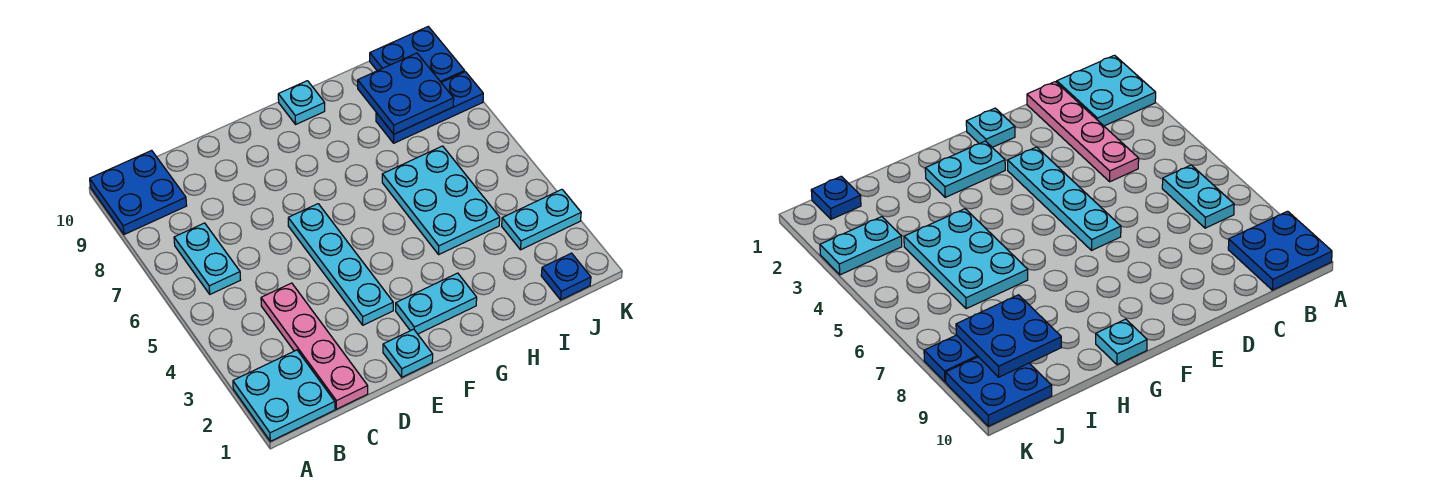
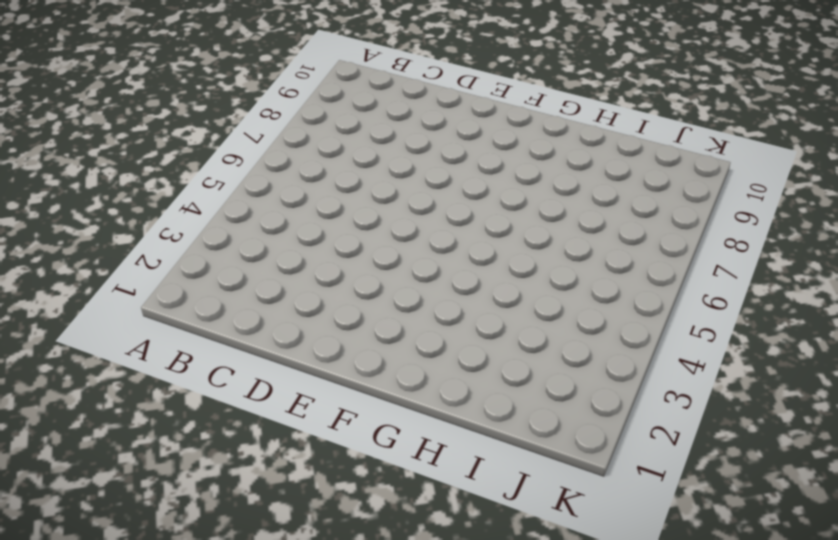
none -> cyan 2x2 plate [233,350,335,441]
none -> blue 2x2 plate [90,150,187,235]
none -> cyan 1x2 plate [174,223,240,294]

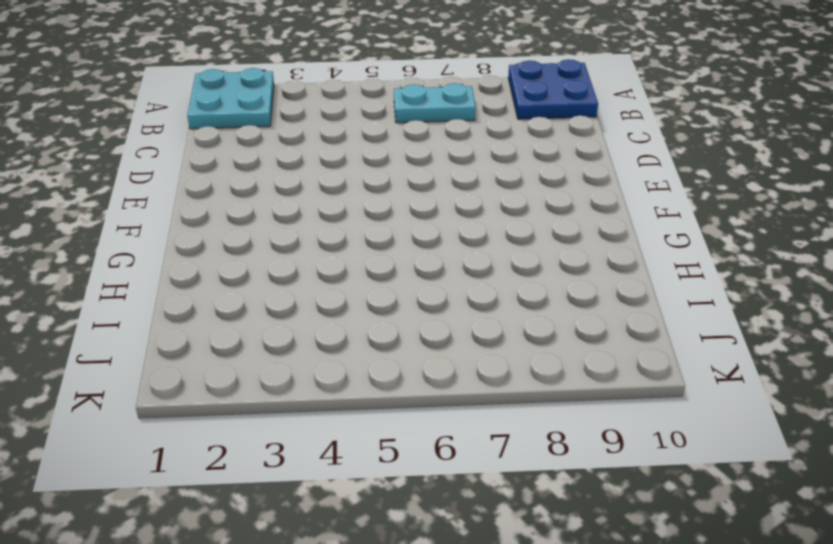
none -> pink 1x4 plate [261,283,368,409]
none -> cyan 1x1 plate [383,329,433,377]
none -> cyan 1x4 plate [288,204,393,325]

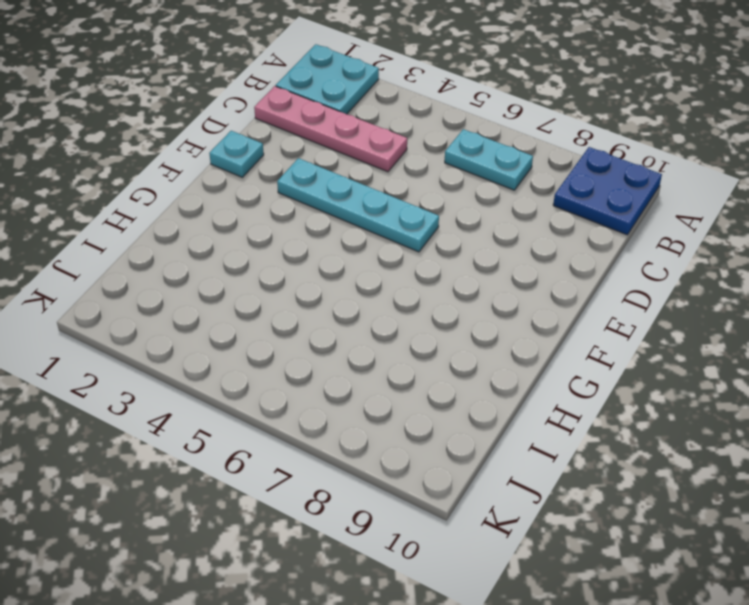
none -> cyan 1x2 plate [396,273,477,334]
none -> cyan 1x1 plate [278,81,325,124]
none -> cyan 2x3 plate [382,146,500,254]

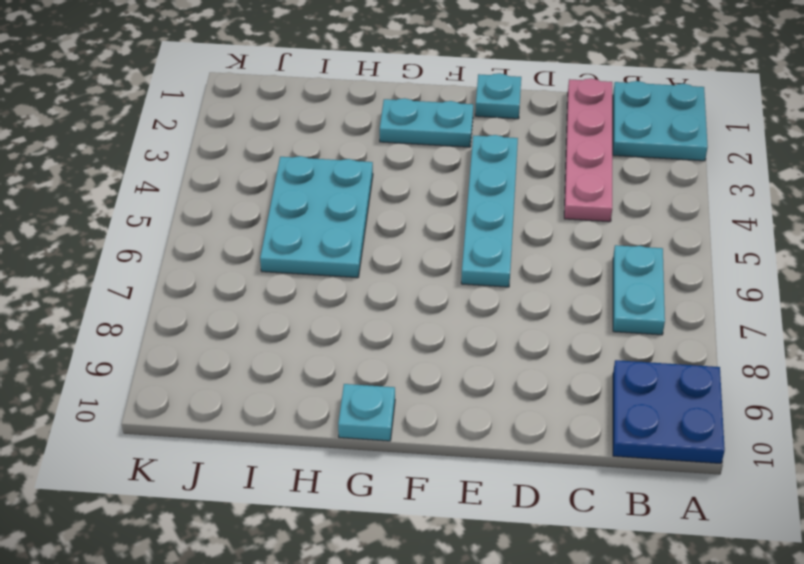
none -> blue 1x3 plate [376,72,483,143]
none -> blue 1x1 plate [541,253,591,300]
none -> cyan 1x2 plate [502,189,581,250]

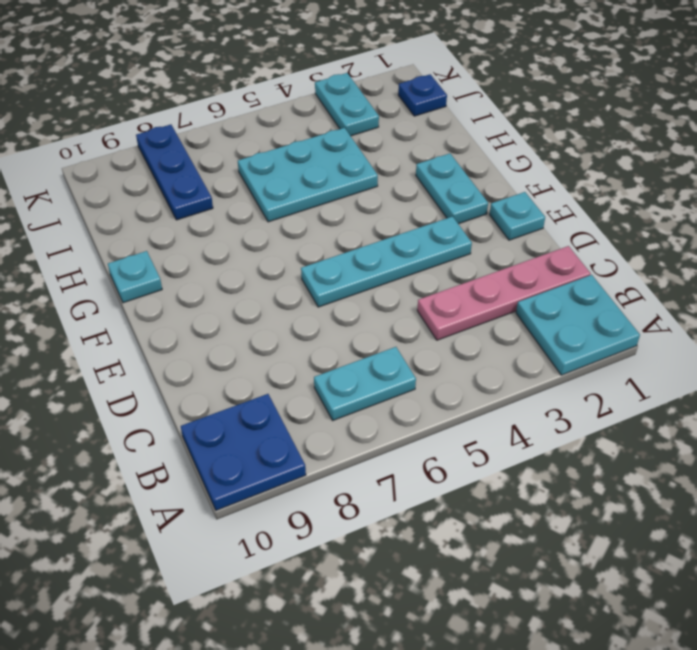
none -> blue 2x2 plate [370,27,465,82]
none -> blue 2x2 plate [358,53,454,134]

